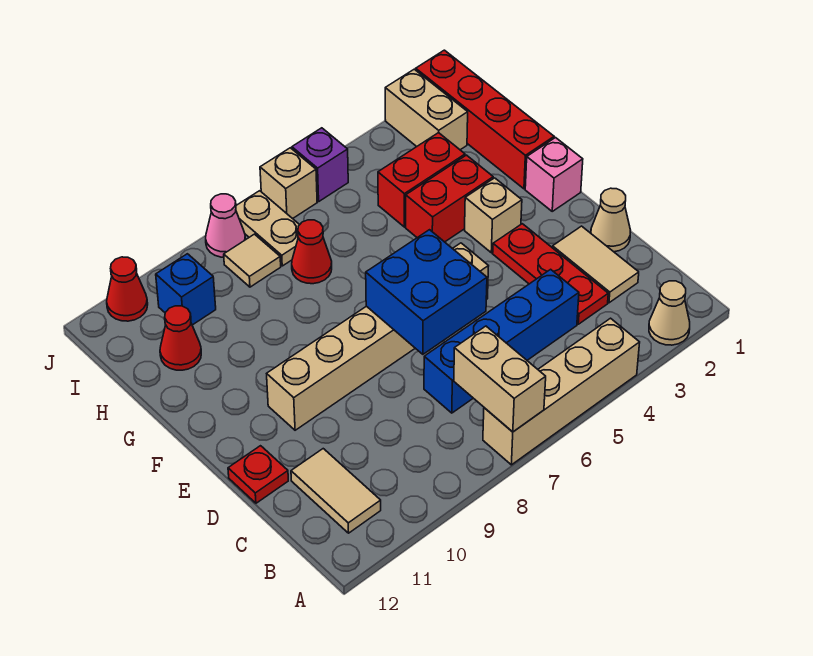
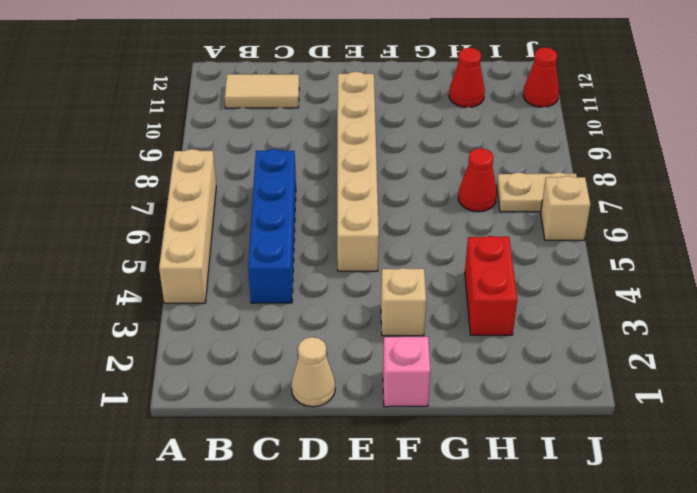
none -> tan 1x1 cone [649,281,690,345]
none -> tan 1x2 tile [553,226,639,303]
none -> red 1x3 plate [493,224,608,324]

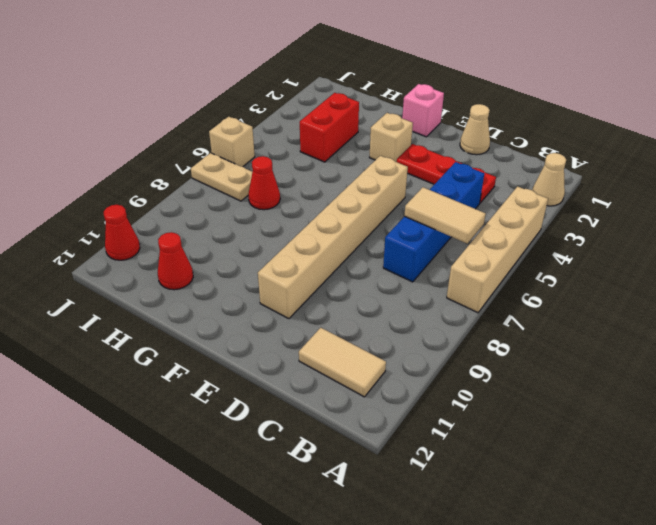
tan 1x2 tile [404,187,486,244] -> tan 1x2 tile moved to [553,226,639,303]
none -> red 1x1 plate [228,446,288,503]
none -> red 1x4 brick [416,50,554,189]
none -> red 1x2 brick [406,155,493,242]

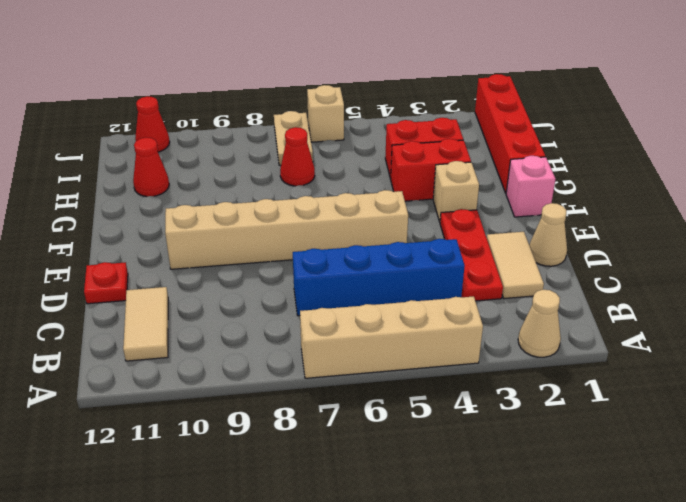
none -> tan 1x2 brick [385,69,468,150]
none -> tan 1x1 tile [224,234,281,287]
none -> blue 1x1 brick [156,254,216,325]

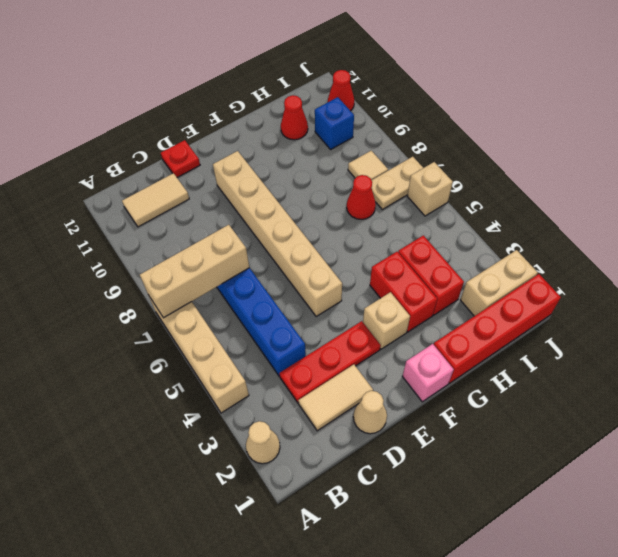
tan 1x3 brick [140,225,249,318] -> tan 1x2 brick [454,326,546,432]
none -> purple 1x1 brick [292,128,348,201]
none -> pink 1x1 cone [206,194,246,257]
none -> blue 2x2 brick [366,230,487,354]

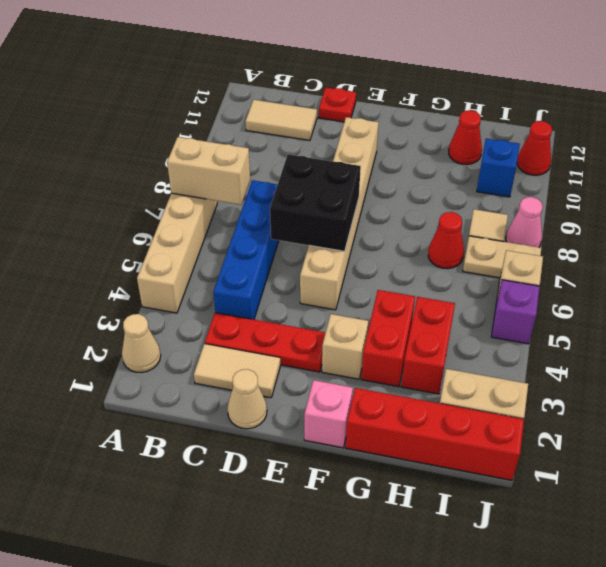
black 2x2 brick [270,154,361,251] -> blue 2x2 brick [366,230,487,354]

